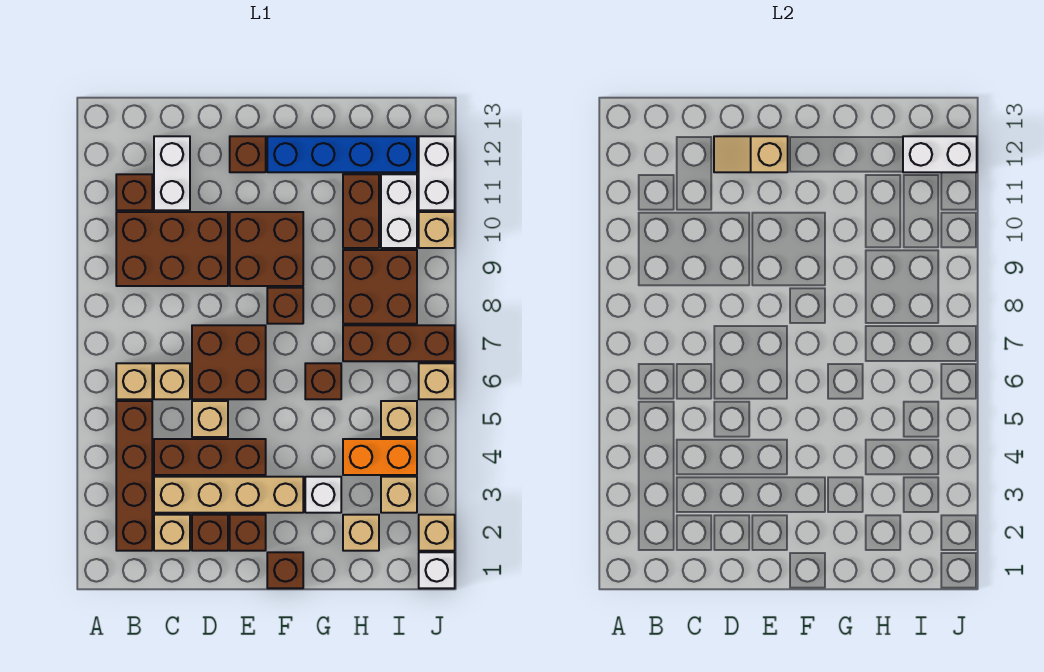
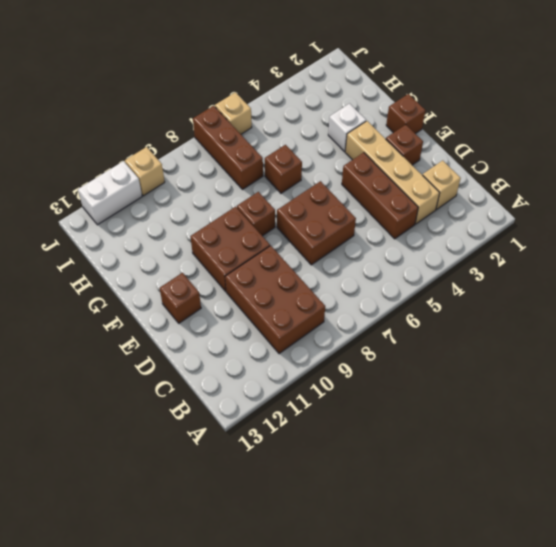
none -> brown 1x4 brick [116,401,152,551]
none -> tan 1x1 brick [116,363,152,399]
none -> brown 1x1 brick [116,174,152,210]
none -> tan 1x1 brick [154,363,190,399]

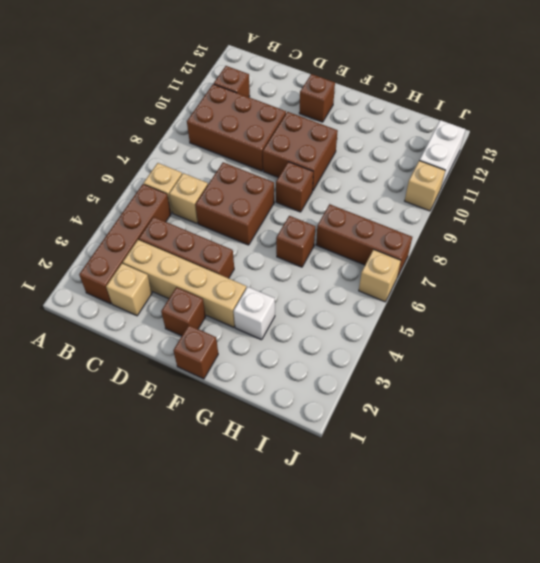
none -> white 1x2 brick [154,136,190,210]
none -> brown 1x1 brick [192,515,228,551]
none -> tan 1x1 brick [192,401,228,437]
none -> blue 1x4 brick [267,136,417,172]

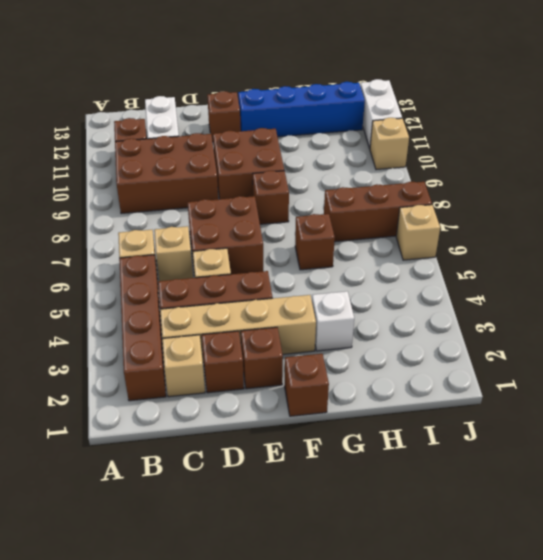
none -> tan 1x1 brick [343,515,379,551]
none -> orange 1x2 brick [343,439,417,475]
none -> brown 2x2 brick [343,250,417,324]
none -> brown 1x2 brick [343,174,379,248]

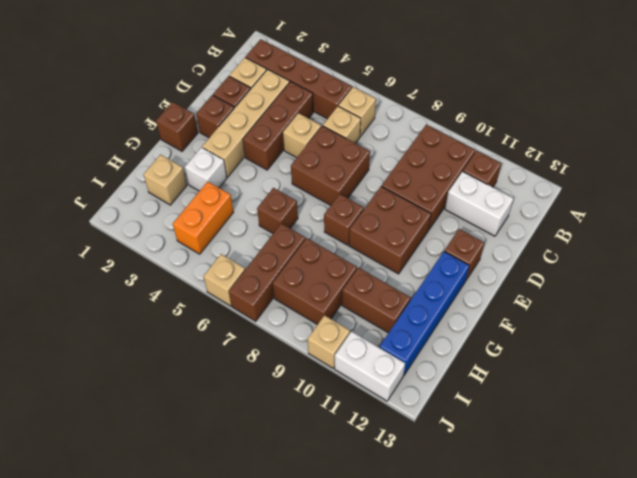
none -> tan 1x1 brick [381,477,417,513]
none -> tan 1x1 brick [381,401,417,437]
none -> white 1x2 brick [381,174,417,248]
none -> white 1x1 brick [419,552,455,588]

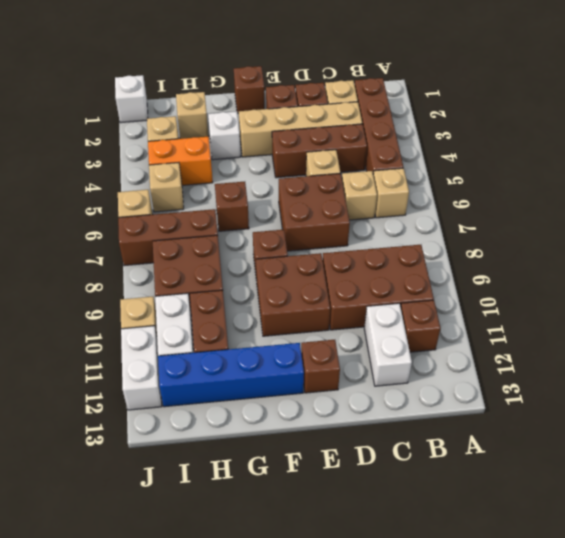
none -> tan 1x1 brick [419,515,455,551]
none -> tan 1x2 slope [714,136,788,172]
none -> white 1x2 brick [903,136,977,172]

